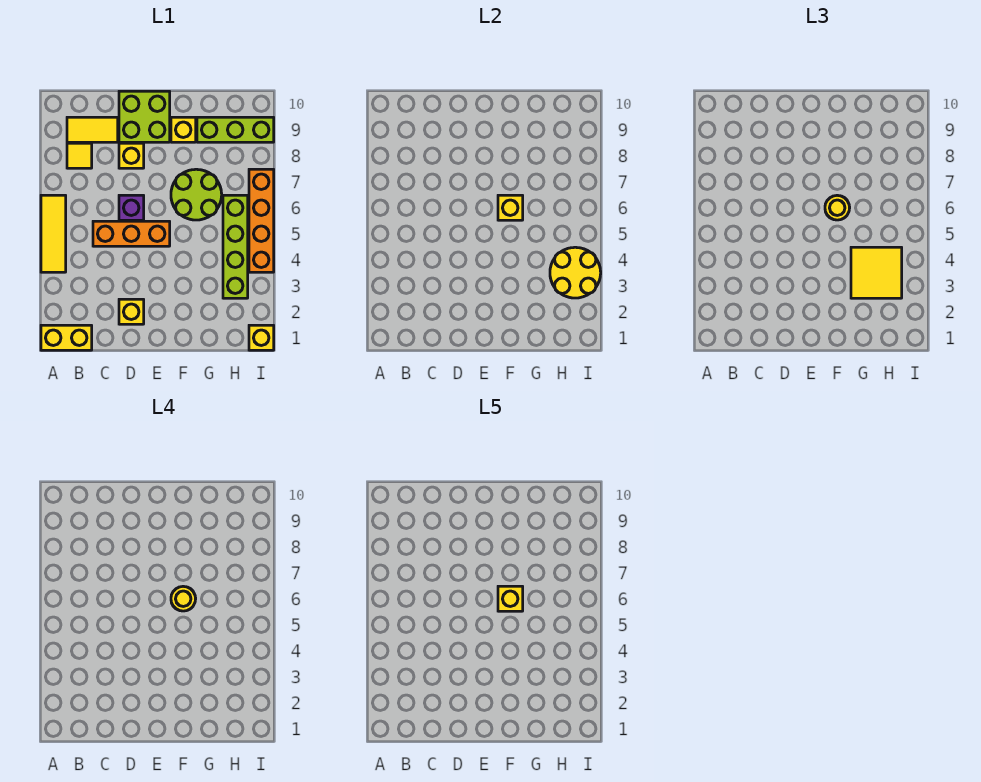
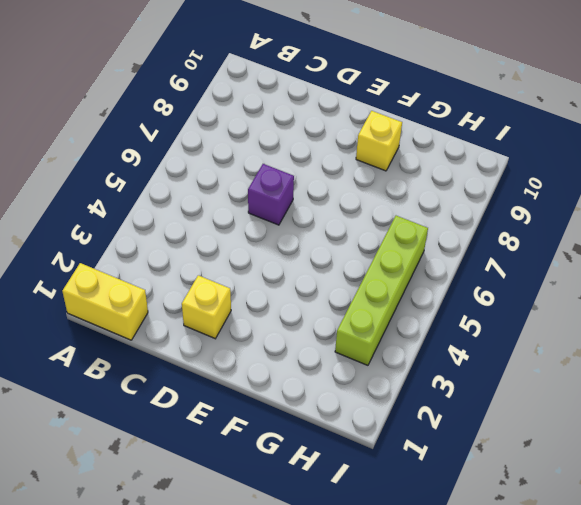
none -> yellow 1x3 tile [41,195,66,272]
none -> yellow 1x1 tile [67,143,92,168]
none -> yellow 1x2 tile [67,117,118,142]

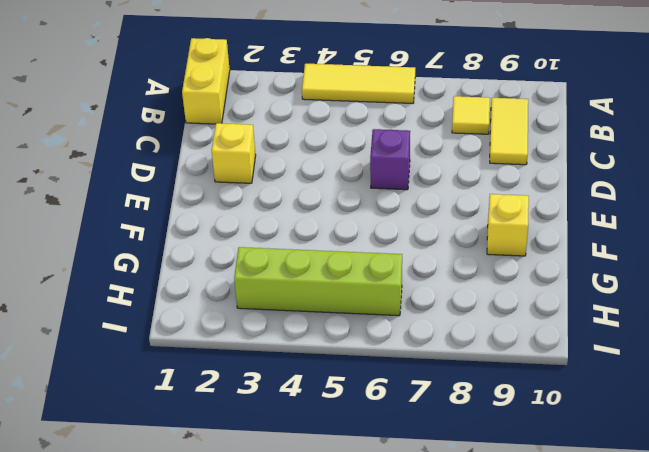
none -> orange 1x3 brick [93,221,170,246]
none -> yellow 1x1 brick [119,143,144,168]
none -> lime 2x2 brick [119,91,170,142]

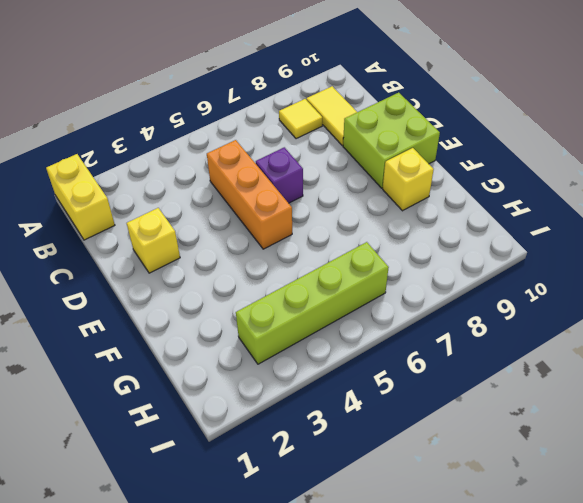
none -> yellow 1x3 tile [41,195,66,272]
none -> yellow 1x1 brick [119,143,144,168]
none -> lime 2x2 round brick [171,169,222,220]

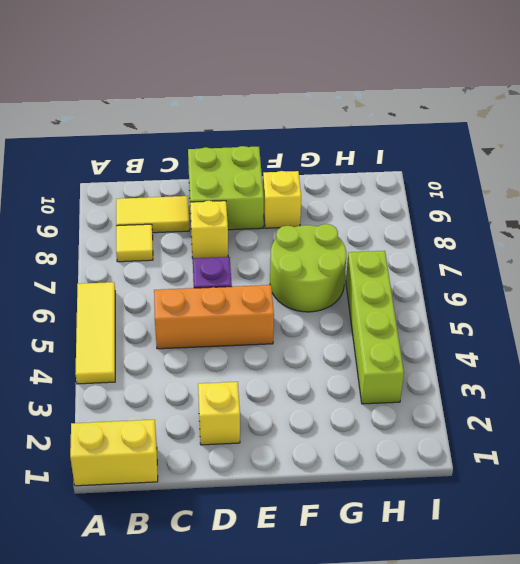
none -> lime 1x3 brick [197,117,274,142]
none -> yellow 1x1 brick [249,325,274,350]
none -> orange 1x4 brick [249,169,274,272]

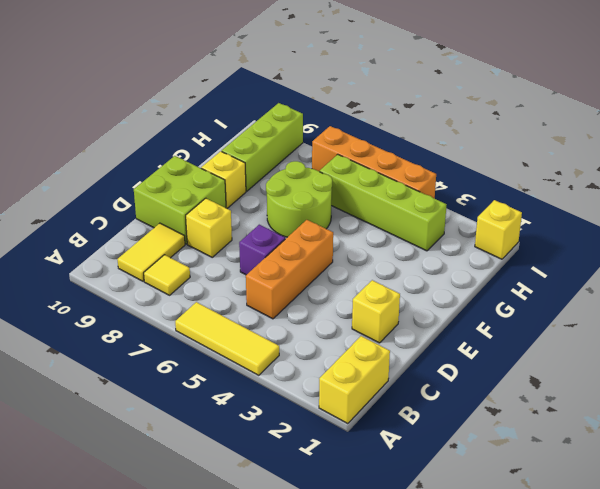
none -> yellow 1x1 brick [498,195,523,220]
none -> yellow 2x2 round brick [550,247,601,298]
none -> yellow 1x1 round brick [825,195,850,220]

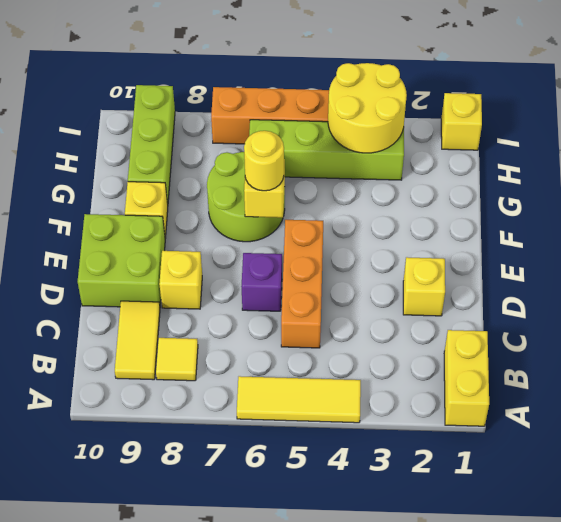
none -> yellow 2x2 tile [851,247,902,298]
none -> yellow 1x1 round brick [171,586,196,611]
none -> yellow 1x1 brick [498,586,523,611]

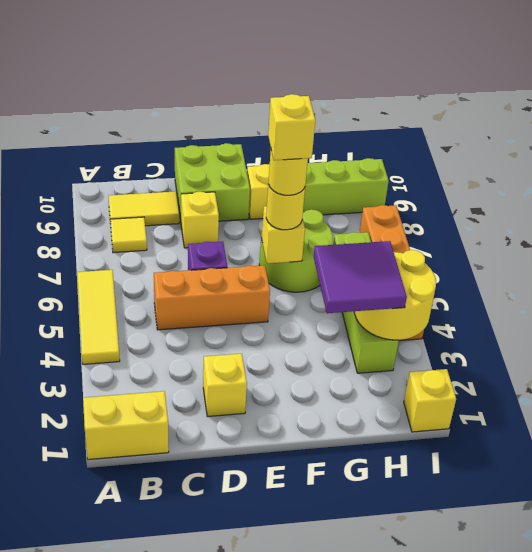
purple 2x2 tile [314,241,407,313] -> yellow 2x2 tile [851,247,902,298]

